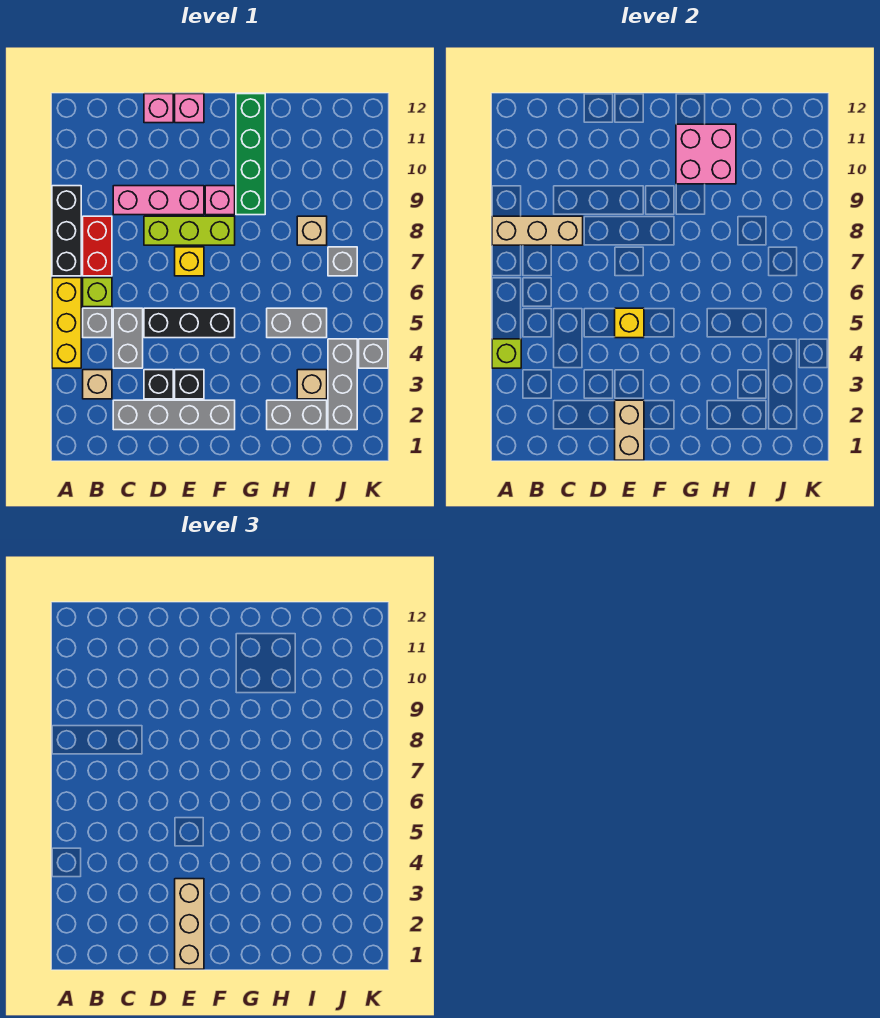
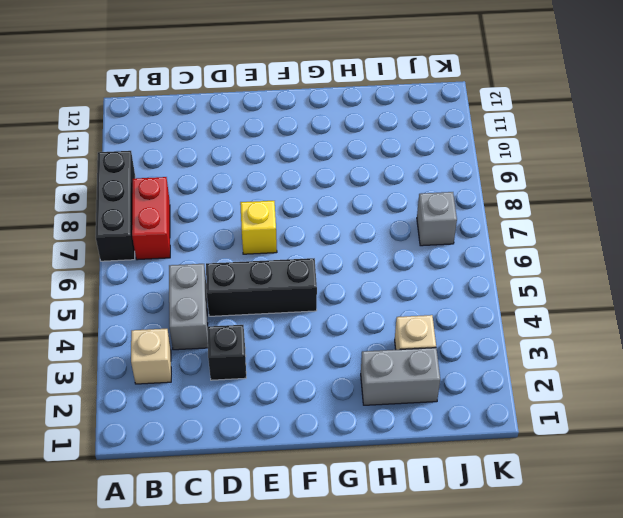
none -> yellow 1x3 brick [52,278,81,368]
none -> grey 1x1 brick [83,308,112,338]
none -> lime 1x1 brick [83,278,112,307]
none -> grey 1x4 brick [113,400,235,430]

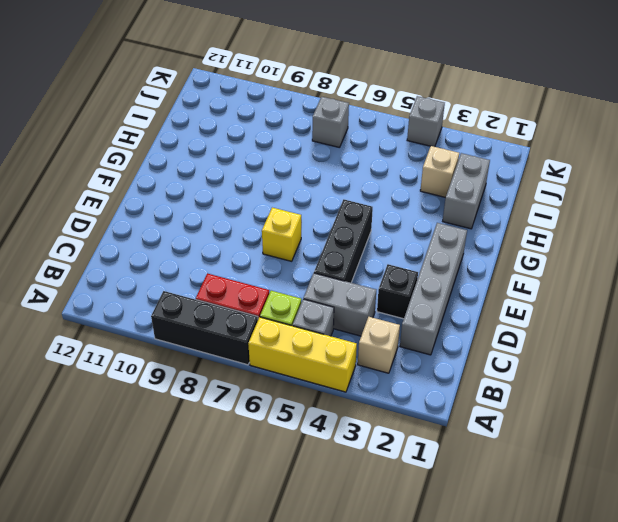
none -> pink 1x3 brick [113,186,204,215]
none -> lime 1x3 brick [144,216,235,245]
none -> pink 1x1 brick [144,94,173,123]
none -> black 1x1 brick [175,370,204,399]

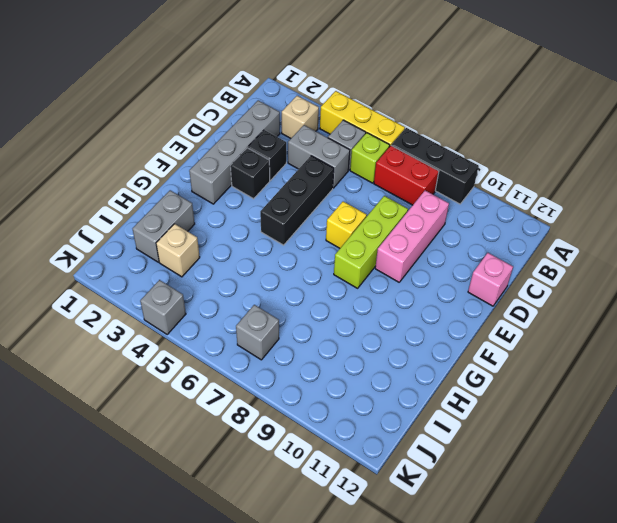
none -> pink 1x1 brick [175,94,204,123]
none -> pink 1x1 brick [205,186,235,215]
none -> green 1x4 brick [236,94,265,215]
none -> grey 1x2 brick [267,308,327,338]

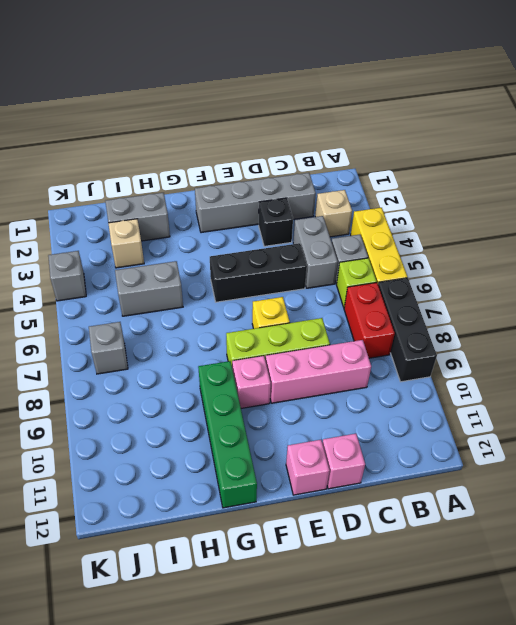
none -> black 1x1 brick [175,370,204,399]
none -> tan 1x1 brick [297,216,327,245]
none -> grey 1x3 brick [328,339,357,430]
none -> lime 1x1 brick [492,339,521,368]

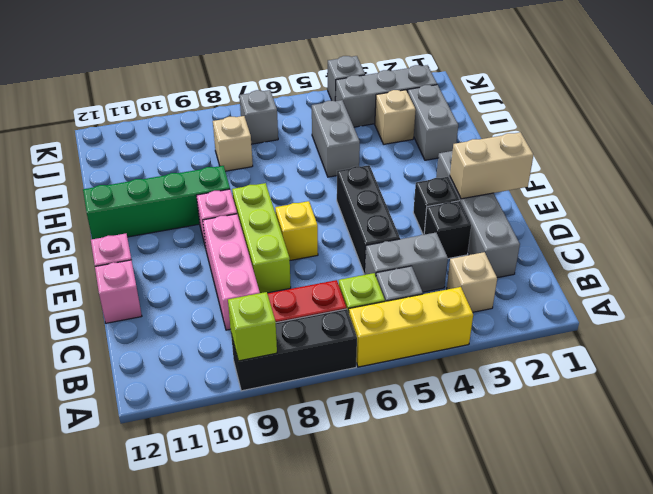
lime 1x1 brick [228,292,277,361] -> lime 1x1 brick moved to [492,339,521,368]
none -> tan 1x3 brick [492,216,583,245]
none -> yellow 1x1 brick [615,308,644,338]
none -> pink 2x2 brick [676,124,736,184]
none -> tan 1x3 brick [175,879,204,969]

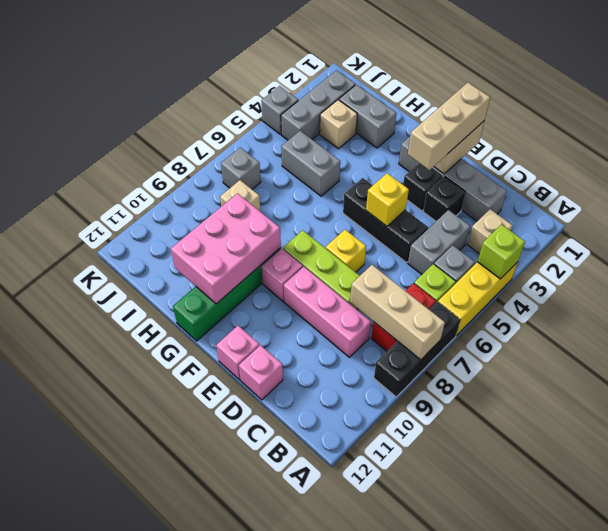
pink 2x3 brick [171,193,281,304] -> pink 2x2 brick [676,124,736,184]

